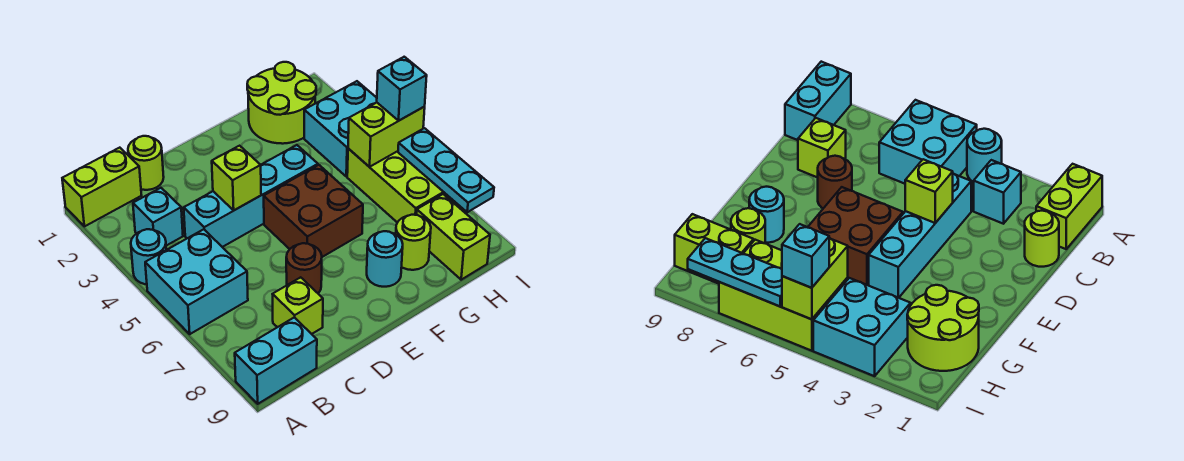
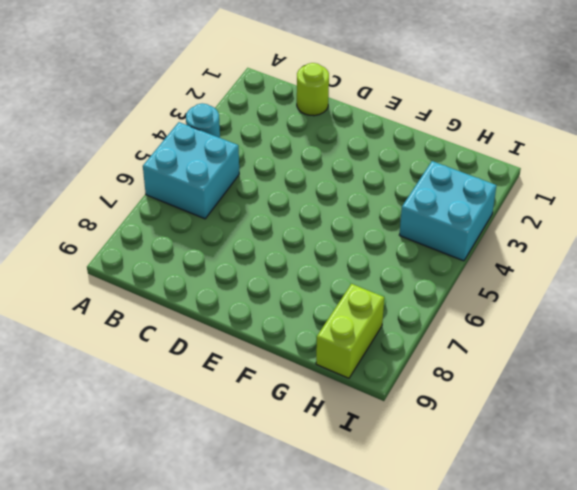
none -> lime 1x2 brick [62,148,142,226]
none -> cyan 1x2 brick [235,317,317,404]
none -> cyan 1x1 brick [133,188,183,246]

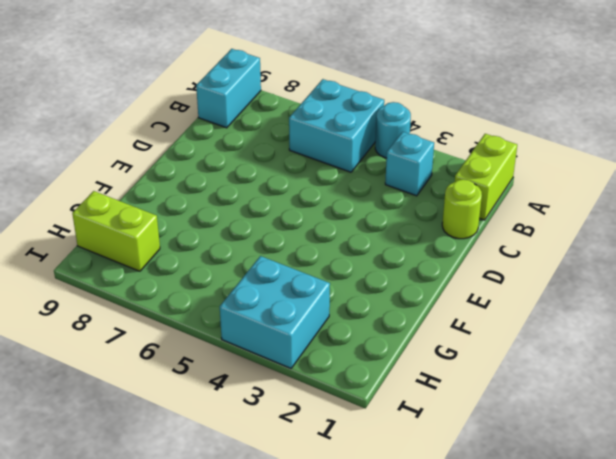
none -> cyan 1x4 brick [184,145,318,247]
none -> lime 1x1 brick [273,277,323,334]
none -> brown 1x1 round brick [286,243,322,293]

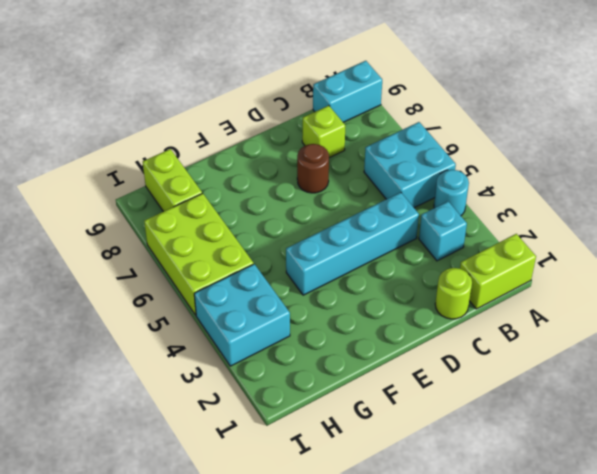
none -> brown 2x2 brick [264,165,363,257]
none -> cyan 1x1 round brick [367,231,403,287]
none -> lime 2x2 round brick [247,62,316,144]

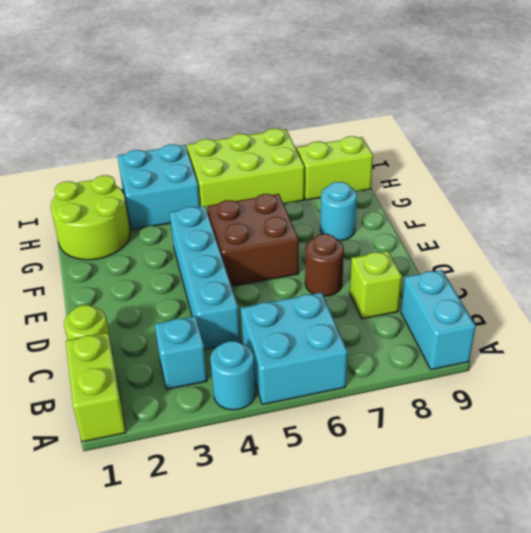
none -> lime 1x1 round brick [396,215,431,270]
none -> lime 1x1 brick [212,146,261,210]
none -> lime 1x2 brick [348,103,425,167]

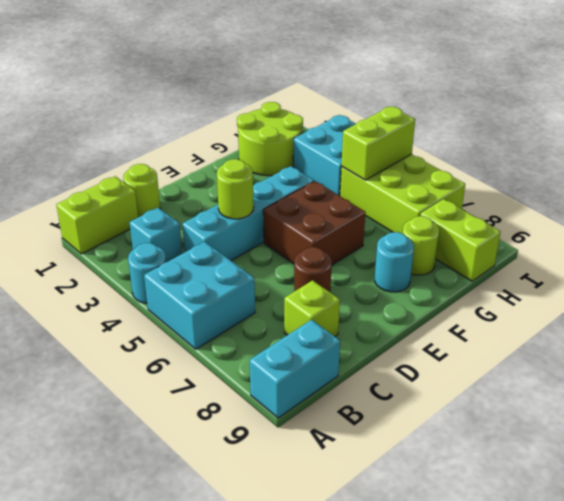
lime 1x1 round brick [217,159,254,219] -> lime 1x1 brick [212,146,261,210]
none -> cyan 1x3 plate [398,128,494,212]
none -> cyan 1x1 brick [377,57,427,121]

